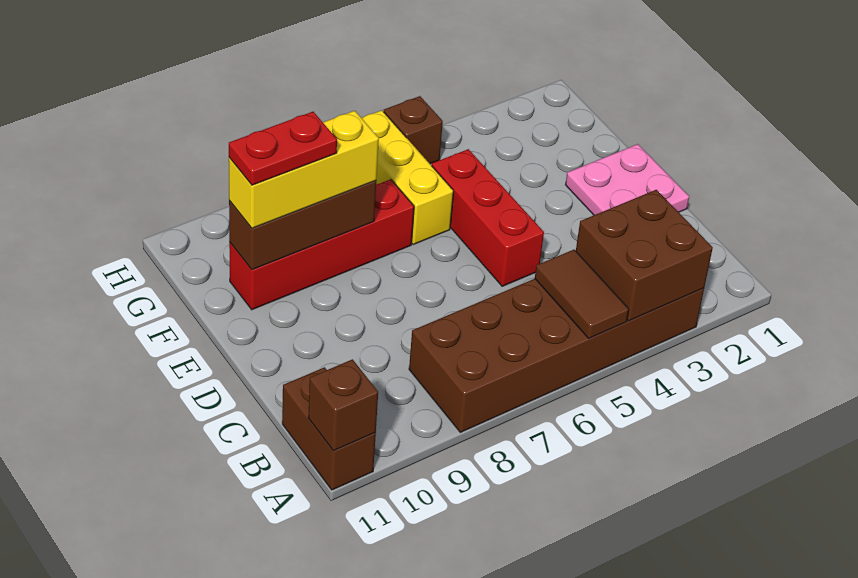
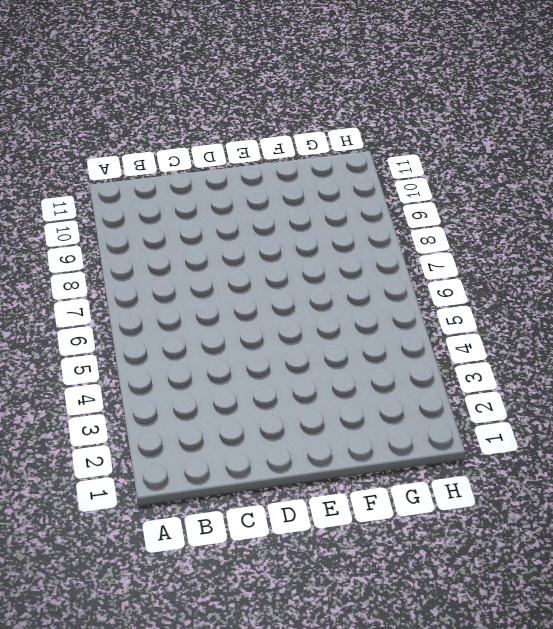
none -> brown 2x6 brick [409,279,704,432]
none -> brown 1x2 brick [282,367,376,490]
none -> pink 2x2 plate [566,144,689,215]

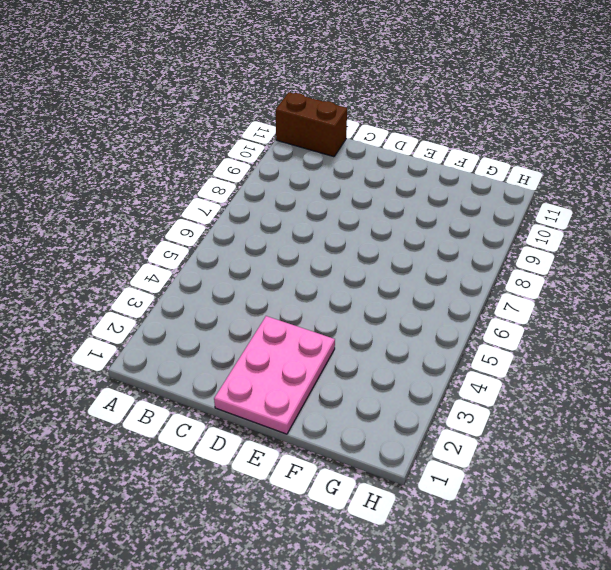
pink 2x3 plate [214,316,335,434] -> pink 2x2 plate [566,144,689,215]
none -> brown 2x6 brick [409,279,704,432]
none -> red 1x3 brick [432,149,544,286]
none -> yellow 1x3 brick [362,110,453,245]

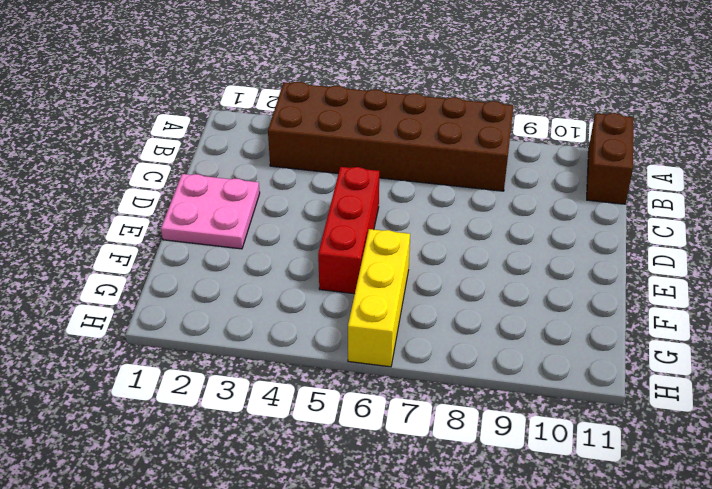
none -> red 1x4 brick [229,179,414,310]
none -> brown 1x1 brick [384,96,443,164]
none -> brown 2x2 brick [576,190,713,321]

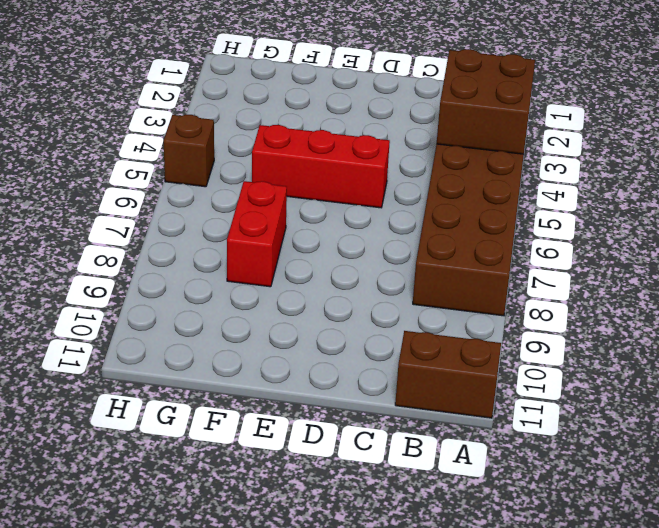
red 1x2 brick [227,181,287,287] -> red 1x4 brick [229,179,414,310]
none -> pink 2x2 plate [566,144,689,215]
none -> yellow 1x3 brick [362,110,453,245]
none -> brown 1x2 tile [535,250,629,338]

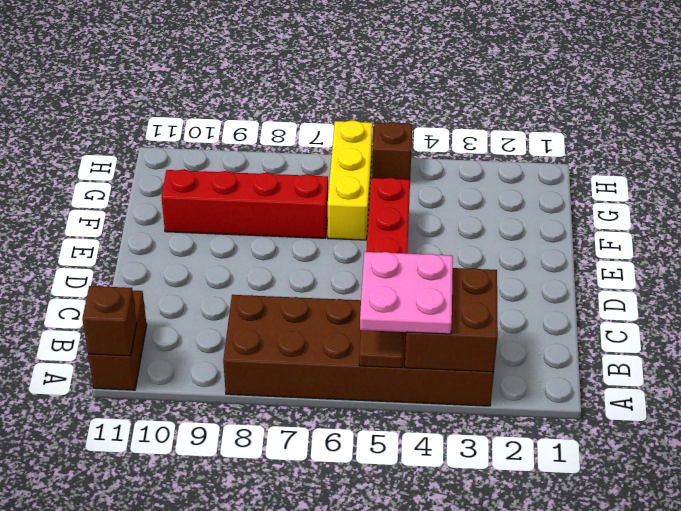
pink 2x2 plate [360,252,453,334] -> pink 2x2 plate moved to [566,144,689,215]
none -> brown 1x3 brick [229,181,376,270]
none -> yellow 1x3 brick [229,111,379,228]
none -> red 1x2 plate [229,112,337,185]

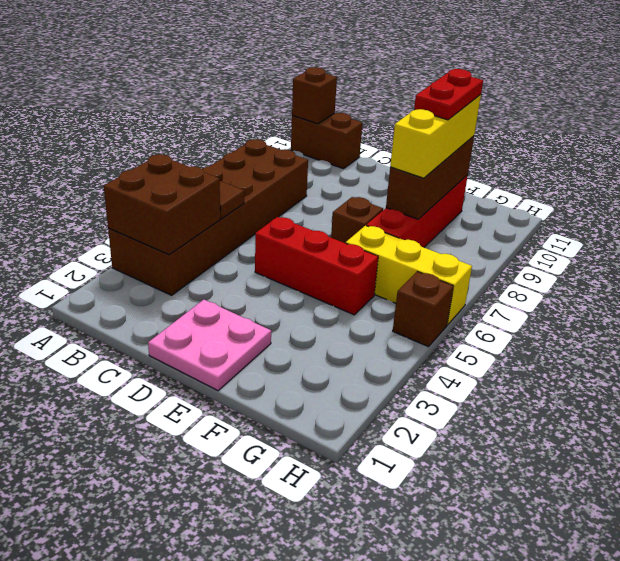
brown 1x1 brick [331,197,383,243] -> none

